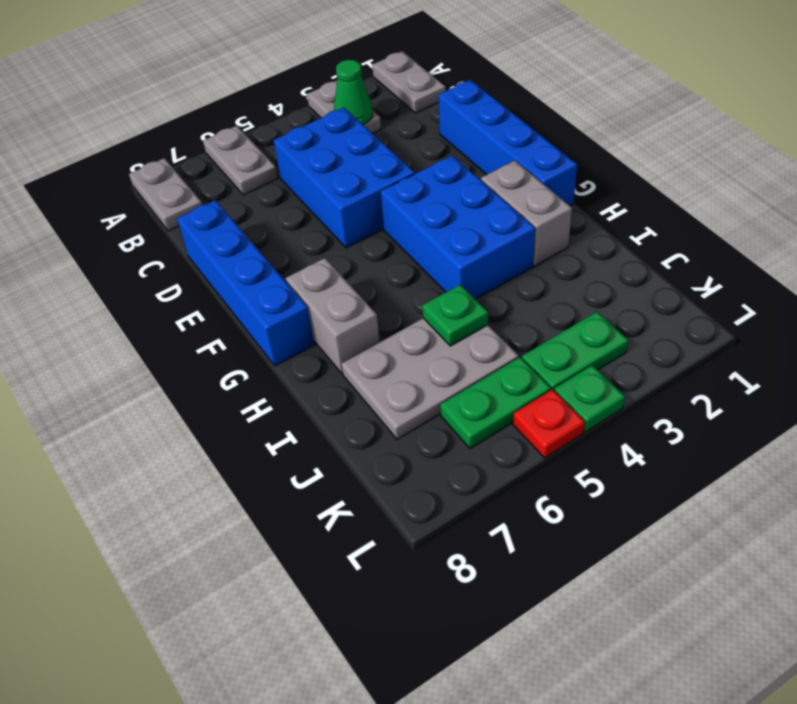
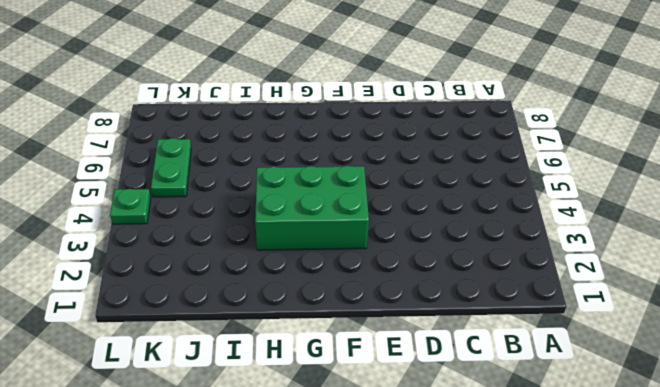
green 2x3 brick [255,166,369,250] -> blue 2x3 brick [380,155,535,299]
none -> grey 1x2 plate [372,51,446,113]
none -> grey 1x2 plate [307,81,381,134]
none -> grey 1x2 plate [203,126,278,195]

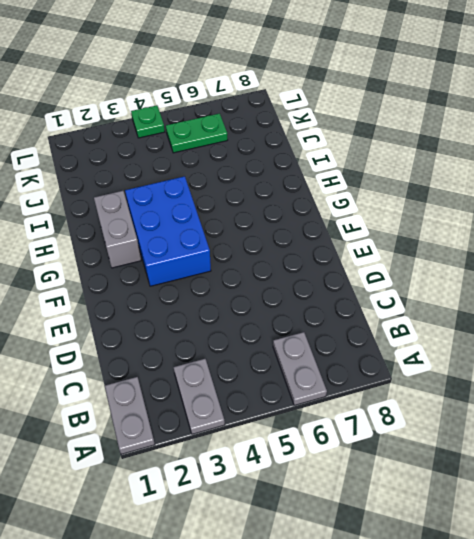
none -> grey 1x2 plate [129,158,202,231]
none -> blue 2x3 brick [273,108,415,248]
none -> blue 1x4 brick [438,80,577,206]

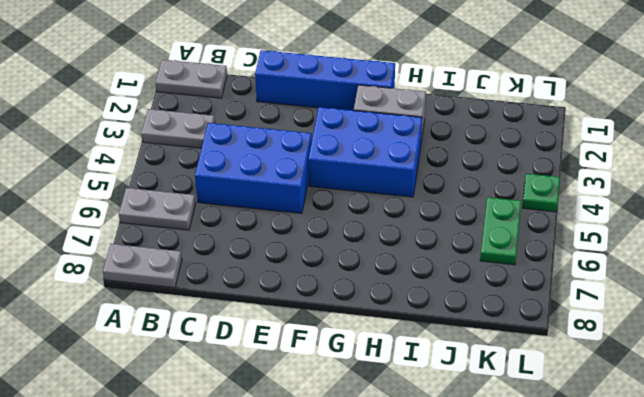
none -> blue 1x4 brick [177,200,314,366]
none -> grey 1x2 brick [286,258,380,374]
none -> grey 2x3 plate [341,318,519,439]

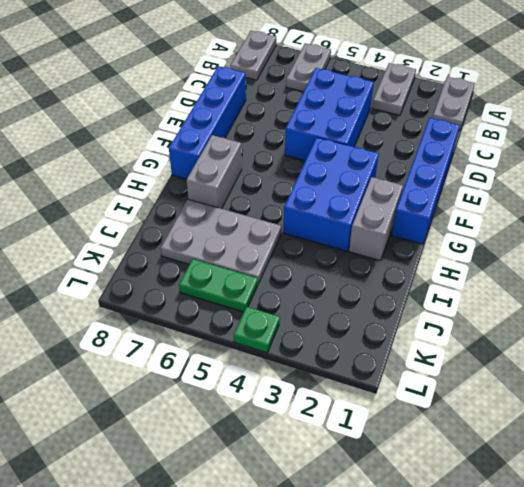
none -> green 1x2 plate [522,312,629,390]
none -> red 1x1 plate [513,389,585,458]
none -> green 1x1 cone [334,60,373,125]

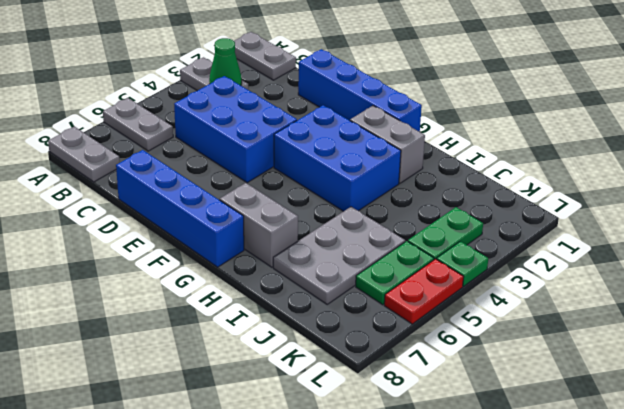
red 1x2 plate [384,259,464,324] -> red 1x1 plate [513,389,585,458]
none -> green 1x1 plate [422,285,488,346]

